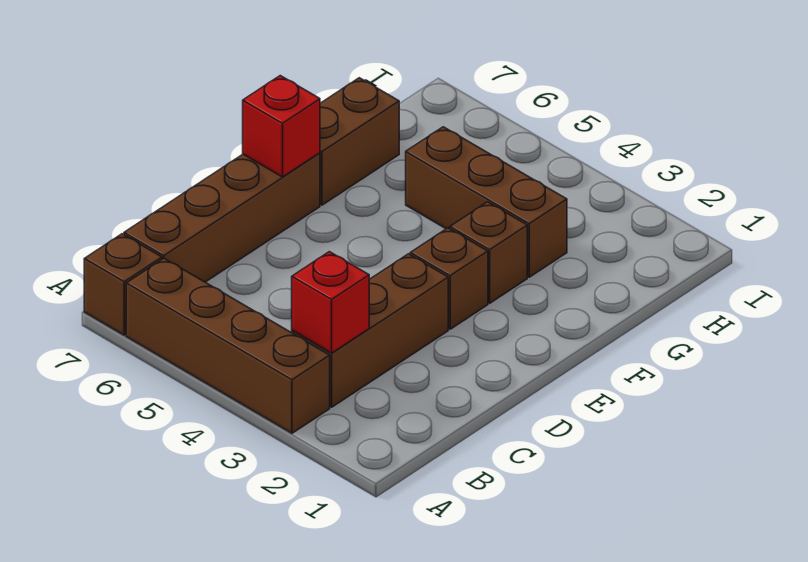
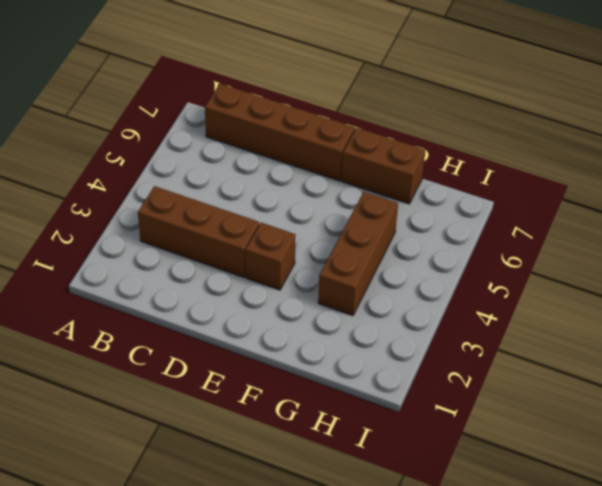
none -> brown 1x4 brick [126,258,330,433]
none -> brown 1x1 brick [84,234,162,335]

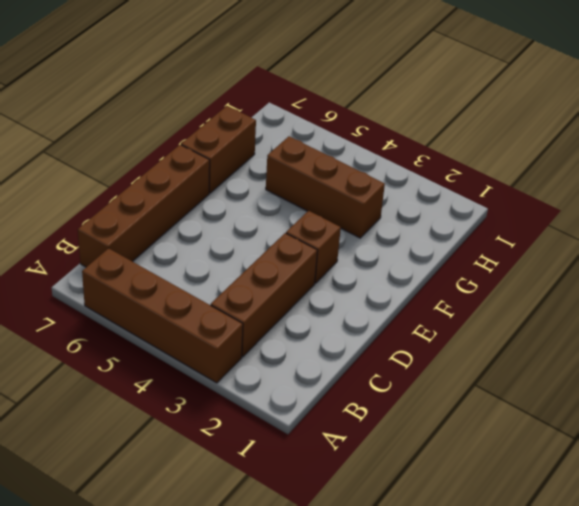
none -> brown 1x1 brick [84,234,162,335]
none -> brown 1x1 brick [450,202,527,303]

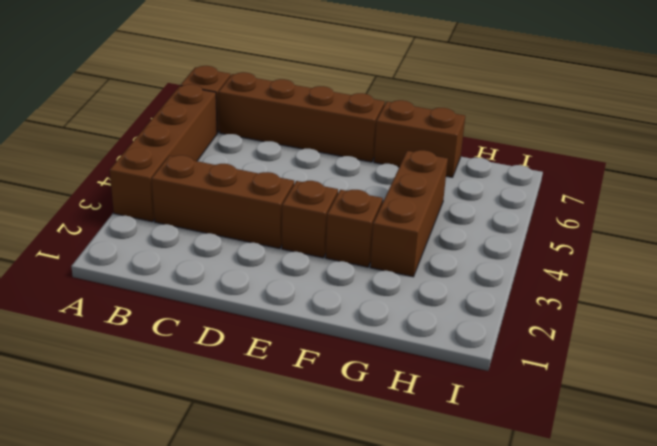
none -> red 1x1 brick [292,252,369,353]
none -> red 1x1 brick [243,76,320,177]

